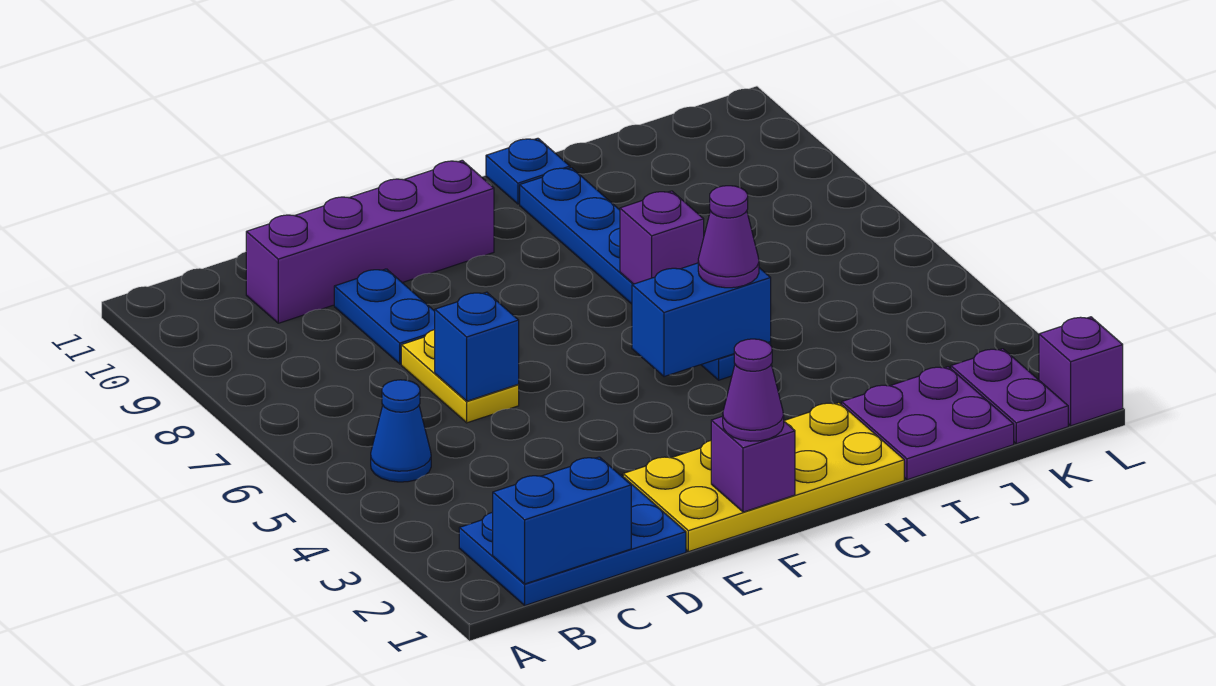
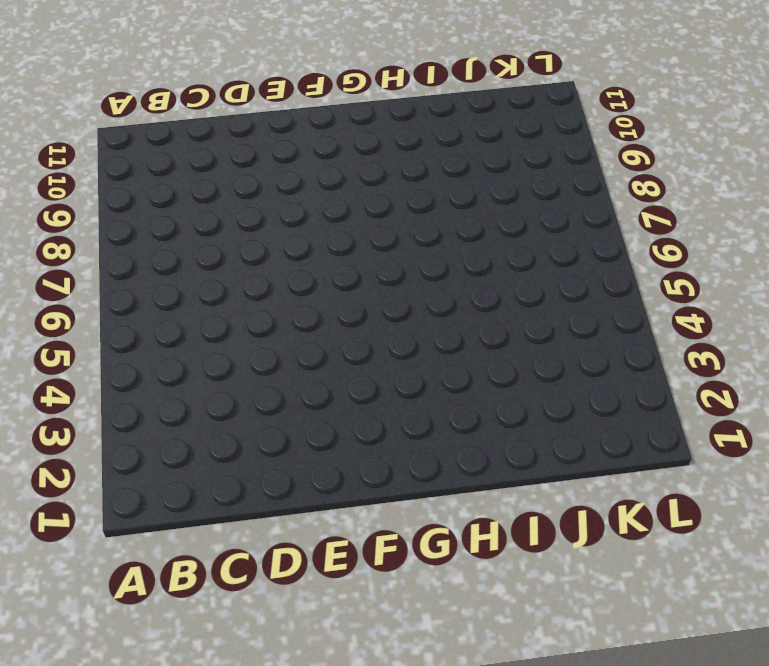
none -> blue 2x3 plate [459,474,686,605]
none -> blue 1x1 cone [371,380,431,482]
none -> purple 1x4 brick [246,160,494,323]

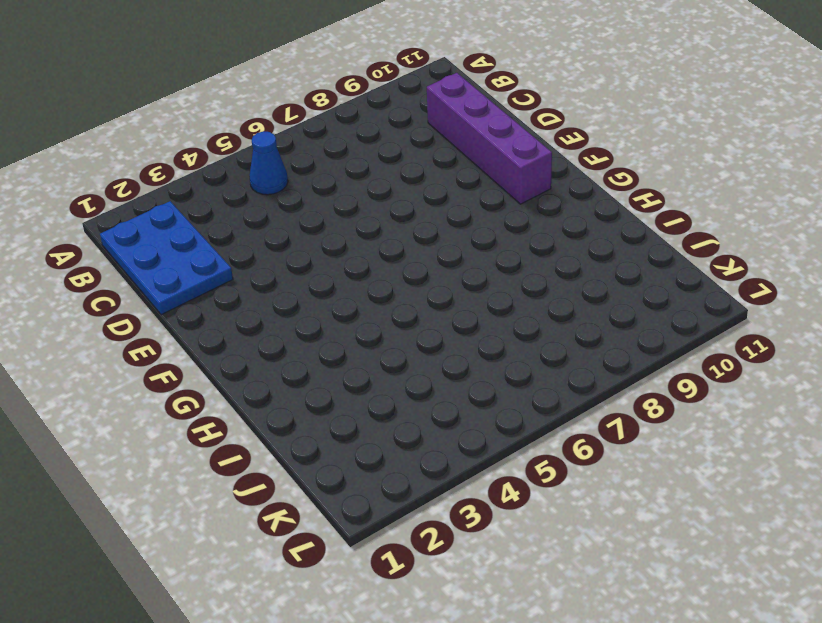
none -> yellow 1x2 plate [401,330,519,423]
none -> blue 1x2 plate [334,269,435,364]
none -> yellow 2x4 plate [623,403,904,552]

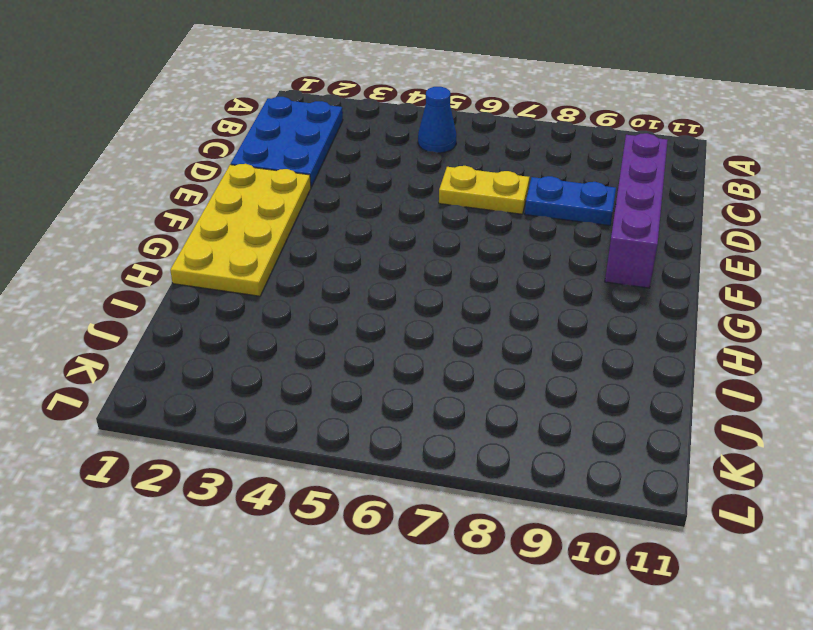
none -> blue 1x6 plate [520,168,771,380]
none -> blue 1x1 plate [486,138,570,204]
none -> purple 2x2 plate [842,367,1014,480]

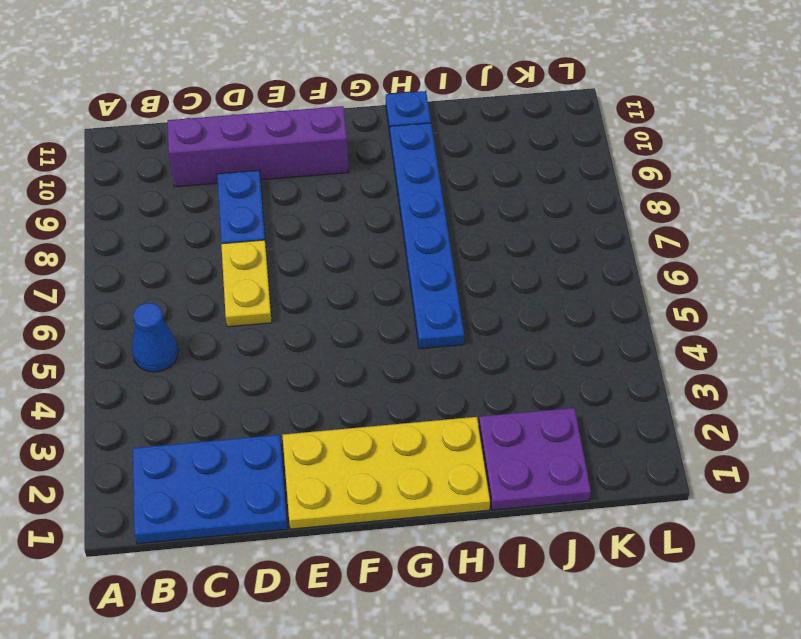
none -> purple 1x2 plate [951,349,1068,444]
none -> purple 1x1 brick [1039,317,1123,426]
none -> blue 1x2 brick [493,457,631,584]

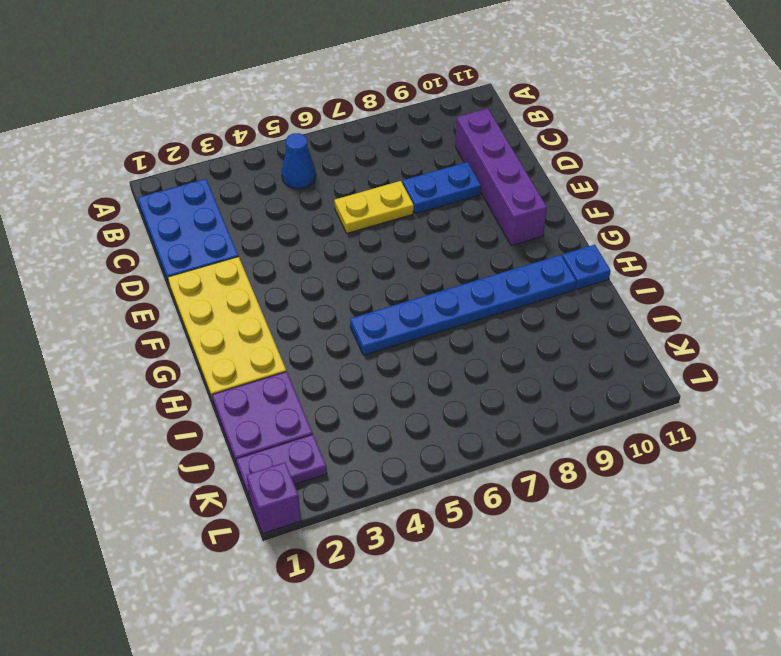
none -> blue 1x2 brick [493,457,631,584]
none -> blue 1x1 brick [435,292,519,401]
none -> purple 1x1 brick [711,416,795,512]

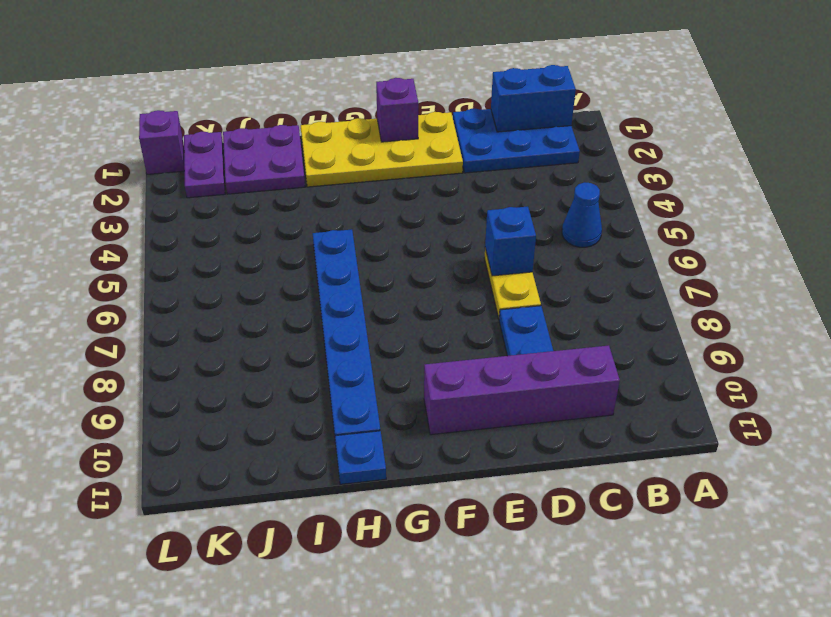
none -> blue 1x2 brick [632,263,771,377]
none -> purple 1x1 brick [620,191,704,284]
none -> purple 1x1 cone [723,339,784,441]

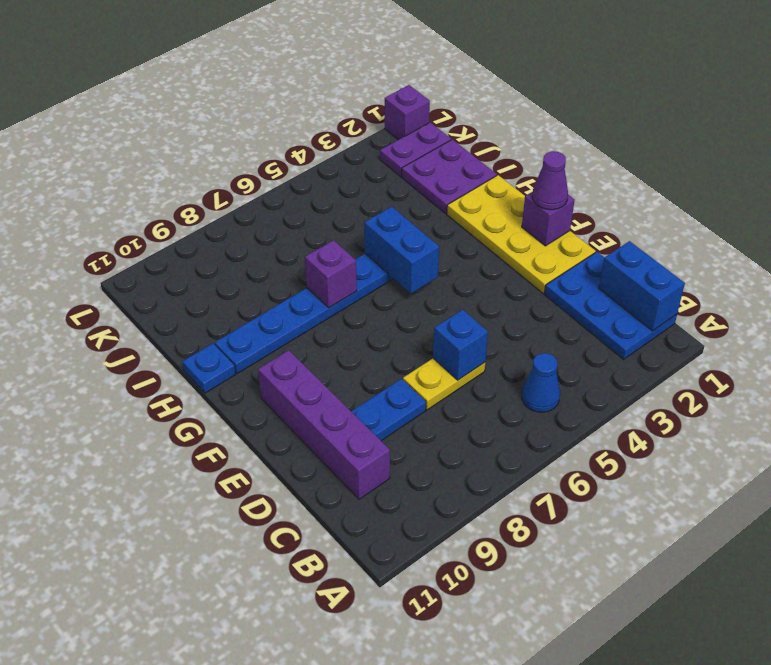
none -> purple 1x1 cone [698,186,759,288]

